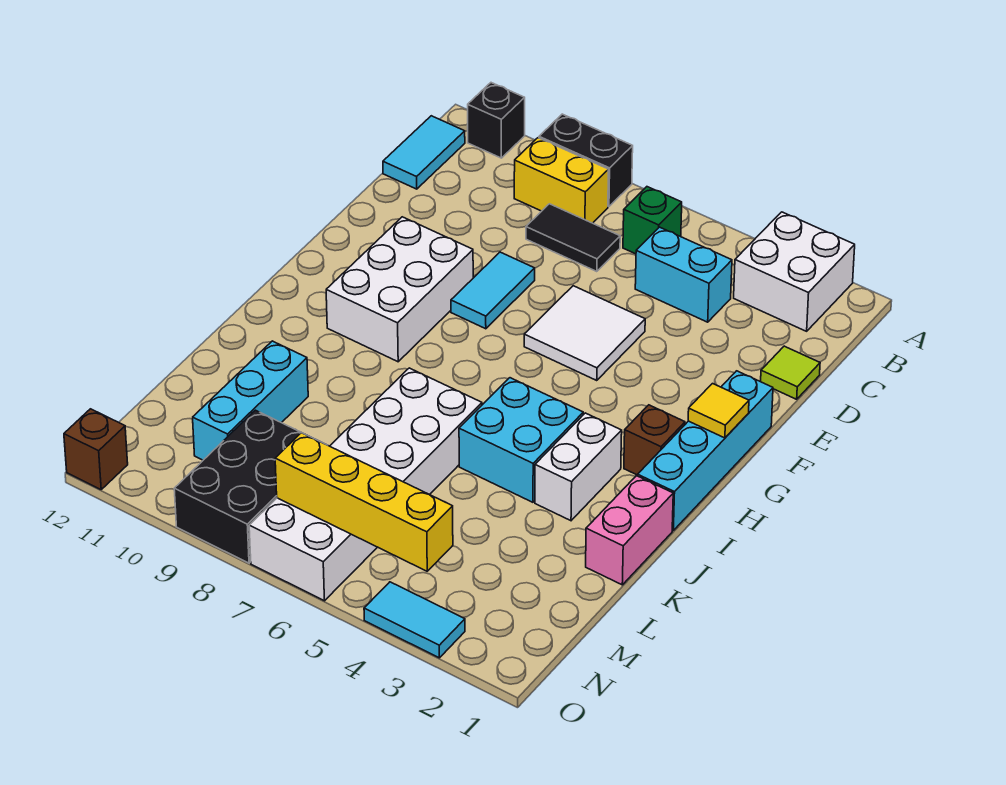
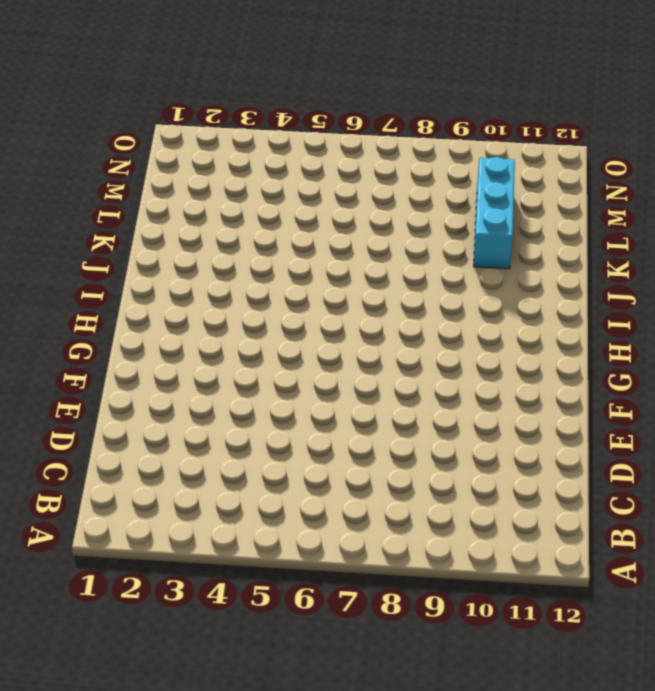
none -> white 2x2 brick [734,212,855,331]
none -> black 1x2 brick [539,114,633,207]
none -> black 1x1 brick [468,83,525,158]

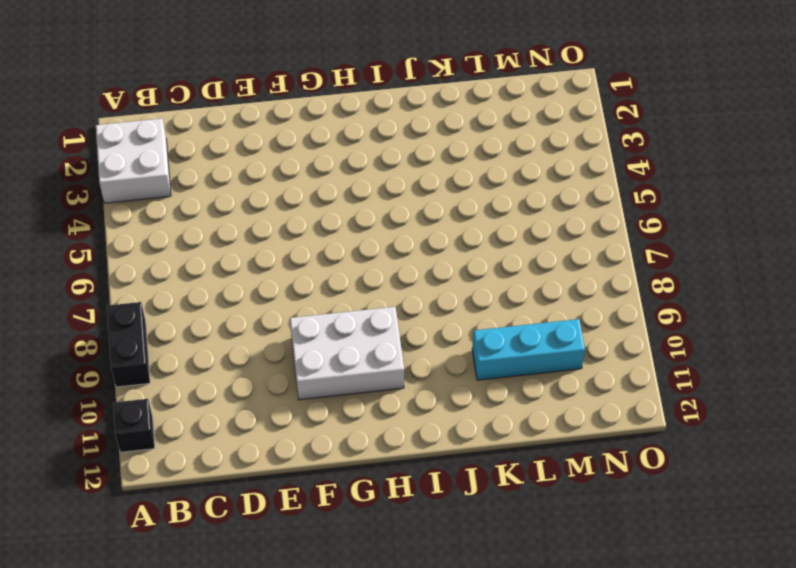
none -> green 1x1 brick [623,187,682,254]
none -> yellow 1x2 brick [514,138,608,223]
none -> cyan 1x2 tile [383,116,465,189]

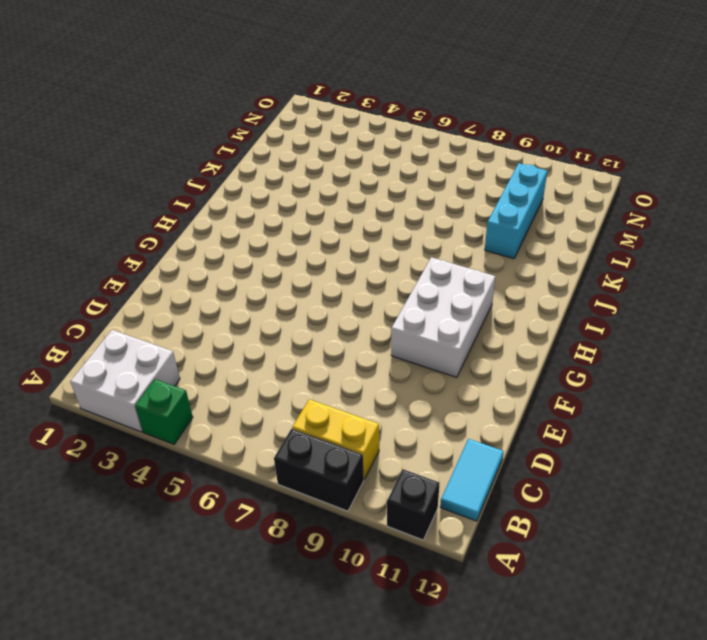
green 1x1 brick [135,379,193,444] -> green 1x1 brick moved to [623,187,682,254]
none -> cyan 1x2 brick [635,227,732,322]
none -> black 1x2 tile [526,204,620,272]
none -> lime 1x1 tile [761,346,820,399]

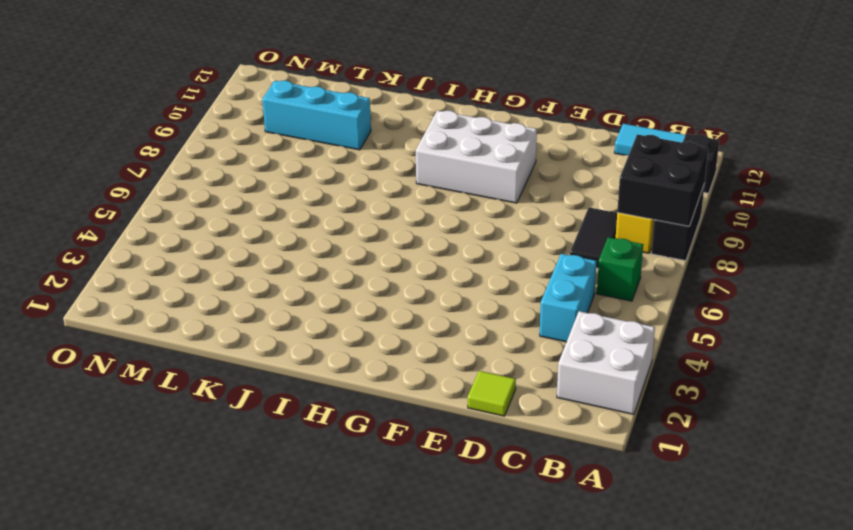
black 2x2 brick [617,134,708,226] -> none
none -> white 2x2 tile [524,286,645,380]
none -> cyan 1x2 tile [451,252,535,329]
none -> cyan 1x4 brick [638,371,773,530]

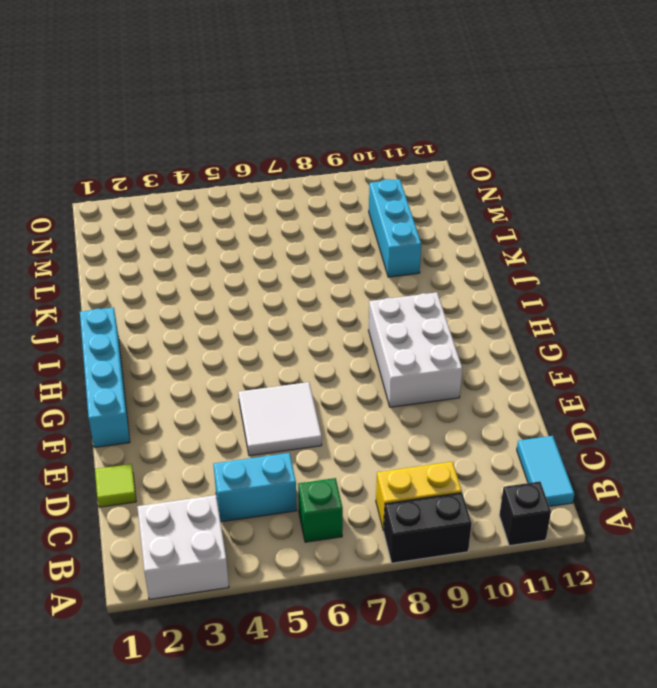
none -> black 1x2 tile [526,204,620,272]
none -> cyan 1x2 tile [451,252,535,329]
none -> brown 1x1 brick [624,405,685,475]

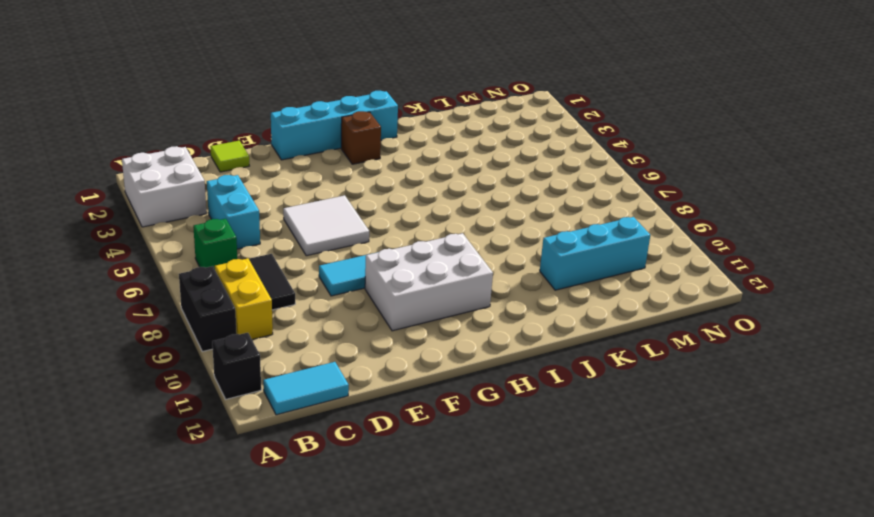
none -> white 1x2 brick [535,413,622,521]
none -> cyan 2x2 brick [459,378,583,502]
none -> pink 1x2 brick [586,476,673,585]

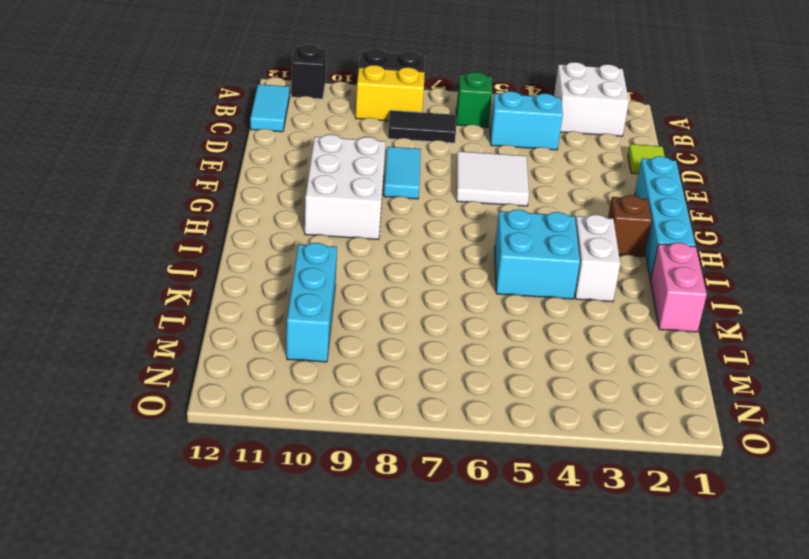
none -> white 2x6 brick [249,368,482,601]
none -> black 2x3 brick [174,410,314,563]
none -> cyan 1x2 tile [364,582,465,658]

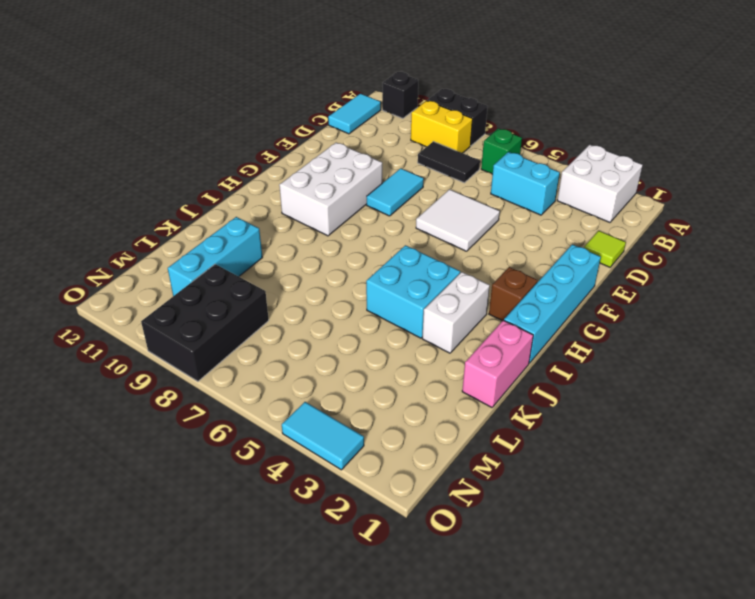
none -> white 2x6 brick [249,368,482,601]
none -> brown 1x1 brick [64,409,128,489]
none -> yellow 1x1 tile [688,384,749,438]

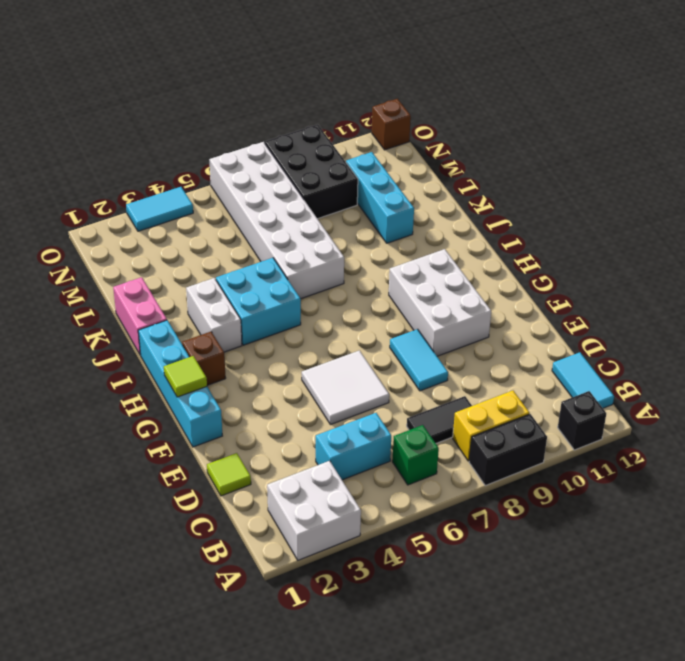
lime 1x1 tile [164,356,207,397] -> yellow 1x1 tile [688,384,749,438]
none -> yellow 1x4 brick [275,433,453,571]

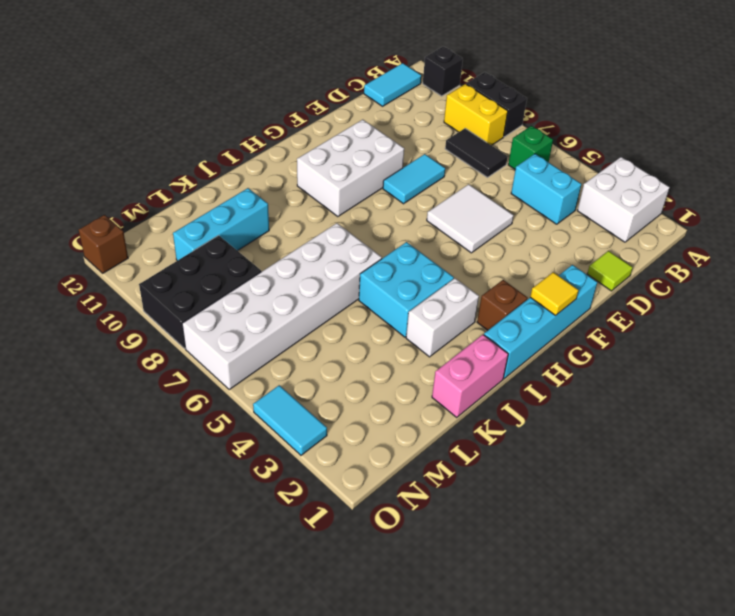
none -> yellow 1x4 brick [275,433,453,571]

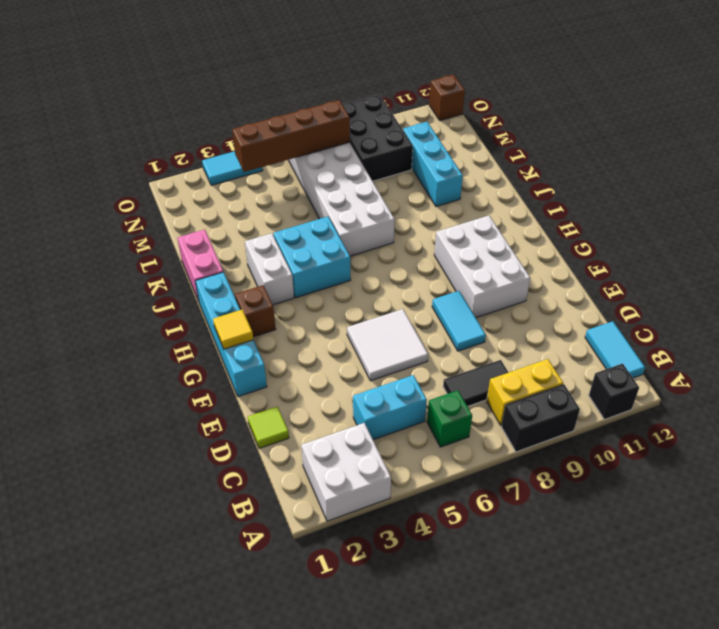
brown 1x4 brick [232,100,350,172] -> yellow 1x4 brick [275,433,453,571]

